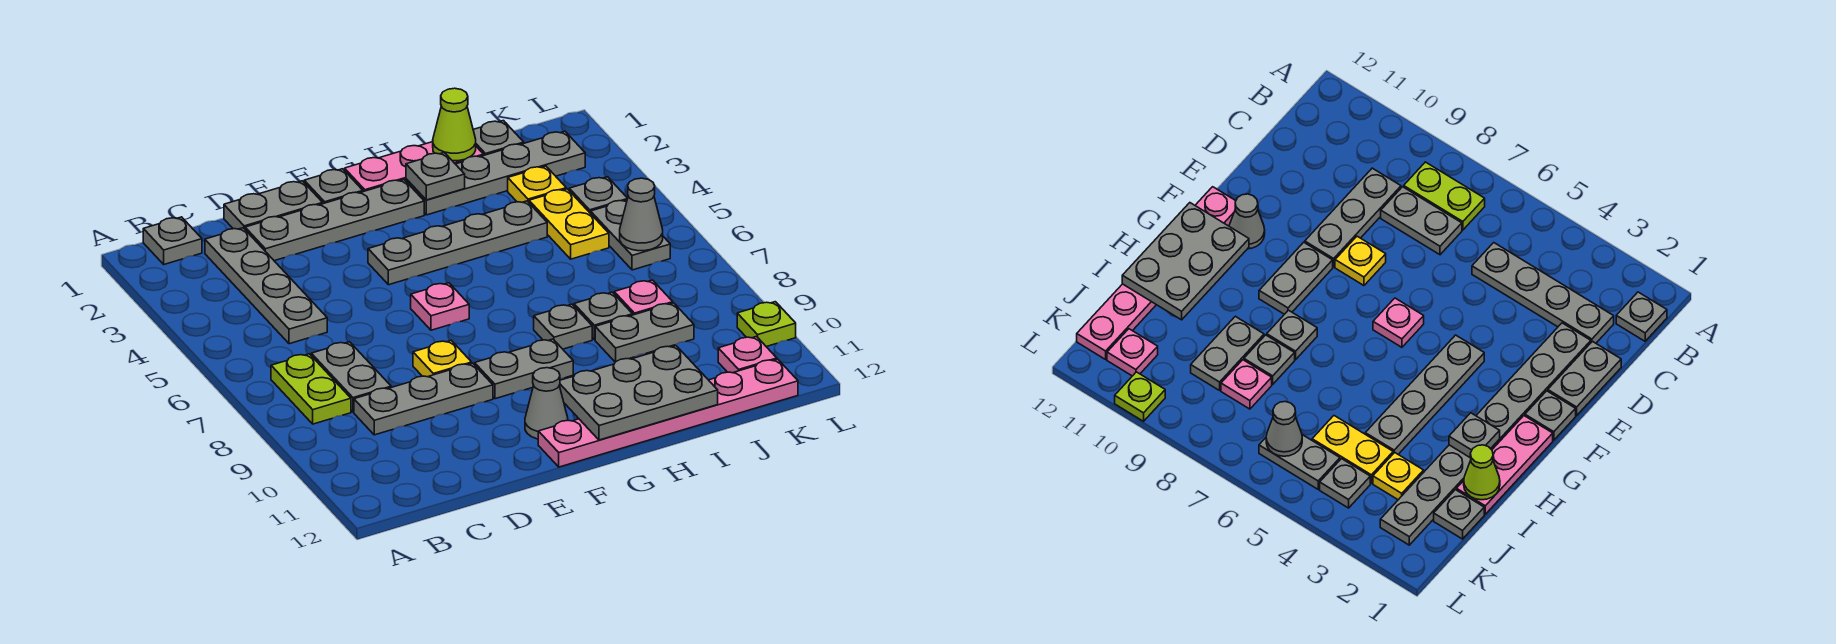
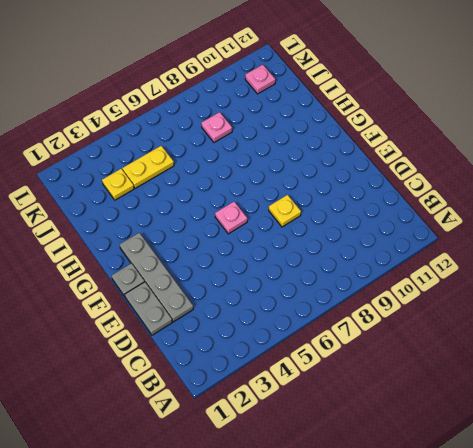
none -> grey 1x1 plate [143,217,202,264]
none -> lime 1x2 plate [271,354,351,424]
none -> grey 1x4 plate [205,228,327,344]
none -> grey 1x2 plate [311,342,391,412]

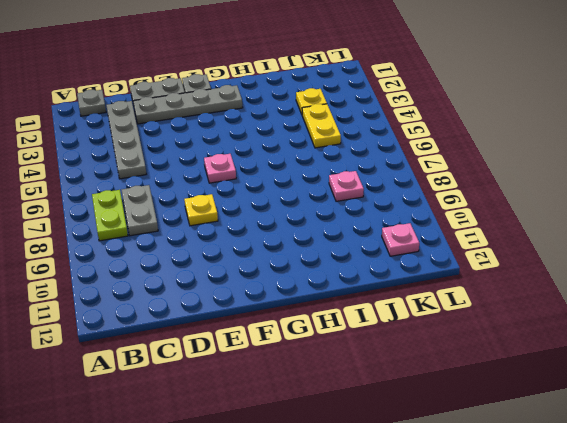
none -> grey 1x3 plate [354,363,493,435]
none -> grey 1x4 plate [368,201,547,285]
none -> grey 1x2 plate [475,339,573,399]
none -> grey 1x1 cone [525,368,568,439]

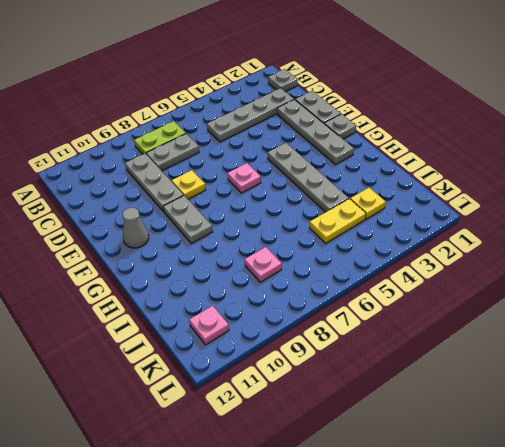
none -> pink 1x6 plate [538,359,798,467]
none -> pink 1x3 plate [345,142,484,192]
none -> grey 1x4 plate [406,131,585,215]
none -> grey 1x1 plate [534,304,592,349]

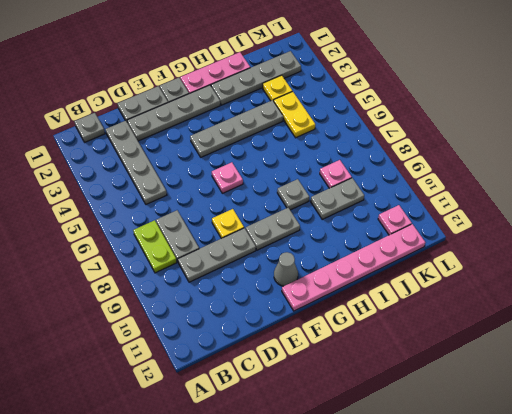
none -> grey 1x1 plate [574,292,633,340]
none -> grey 1x1 plate [473,121,524,155]
none -> grey 1x1 plate [569,177,628,214]
none -> grey 1x2 plate [591,200,670,270]

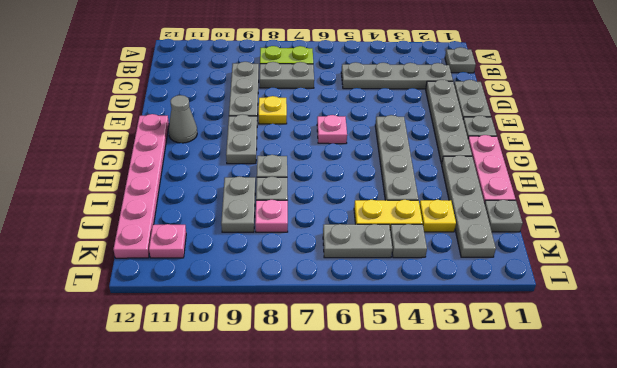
none -> lime 1x1 plate [737,302,796,347]
none -> grey 2x3 plate [559,346,718,440]
none -> grey 1x1 plate [406,153,465,200]
none -> lime 1x1 cone [433,88,476,161]

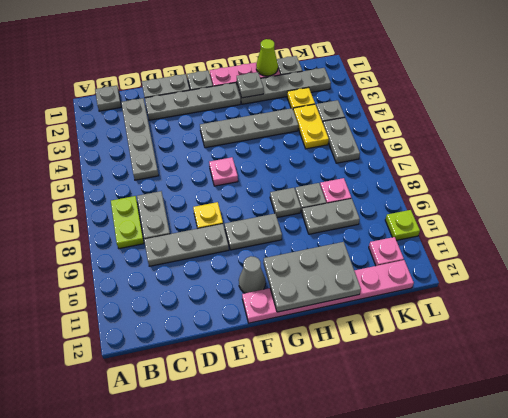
none -> grey 1x1 cone [620,178,663,251]

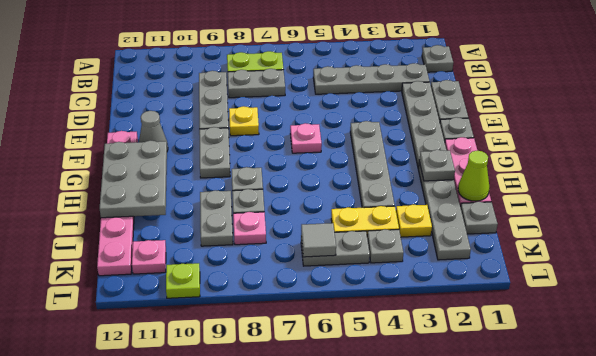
grey 1x1 tile [301,223,336,257] -> grey 1x1 cone [620,178,663,251]

